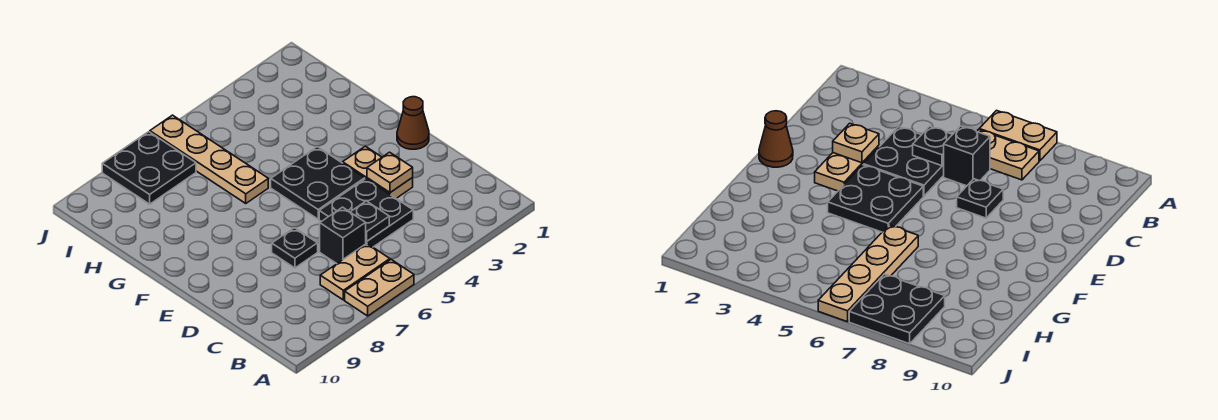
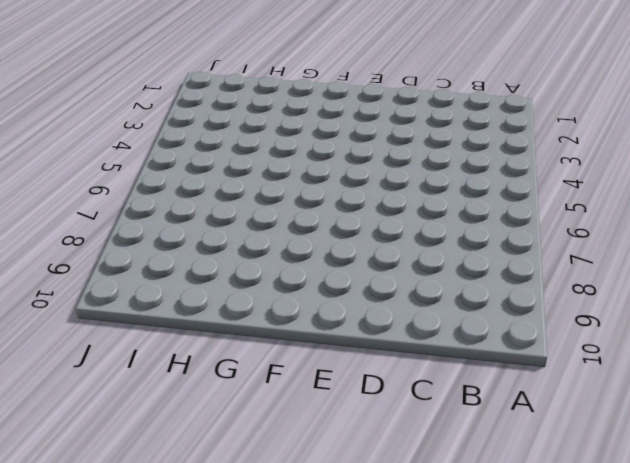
none -> tan 1x2 plate [345,260,414,316]
none -> tan 1x2 plate [320,243,390,300]
none -> black 2x2 plate [319,179,413,247]

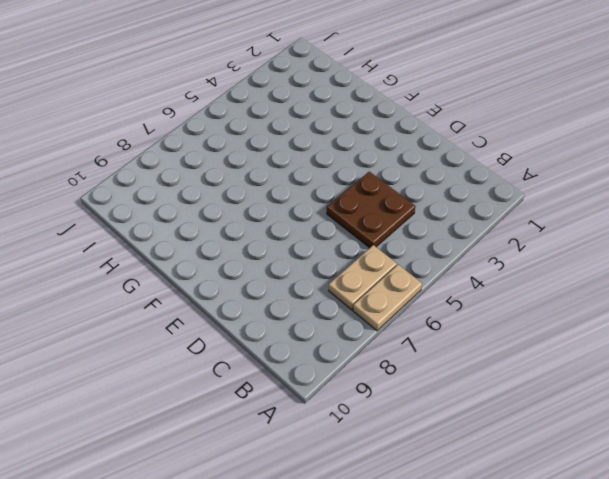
brown 2x2 plate [327,172,415,248] -> black 2x2 plate [319,179,413,247]
none -> black 1x1 brick [320,207,366,264]
none -> tan 1x2 plate [343,146,413,198]
none -> black 1x1 plate [272,228,318,268]

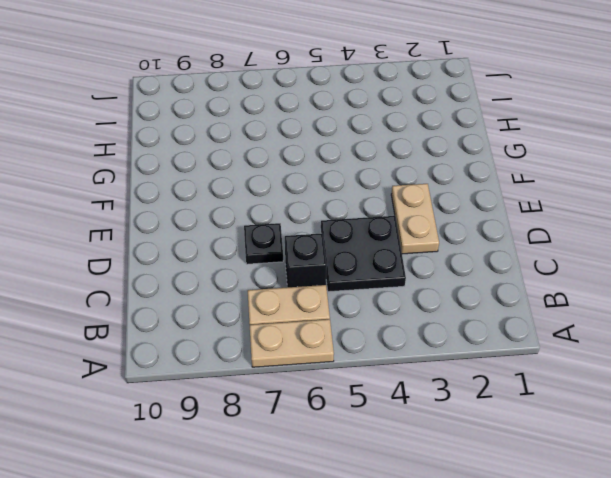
none -> brown 1x1 cone [397,97,429,149]
none -> black 2x2 plate [271,147,365,219]
none -> tan 1x4 plate [150,115,268,203]

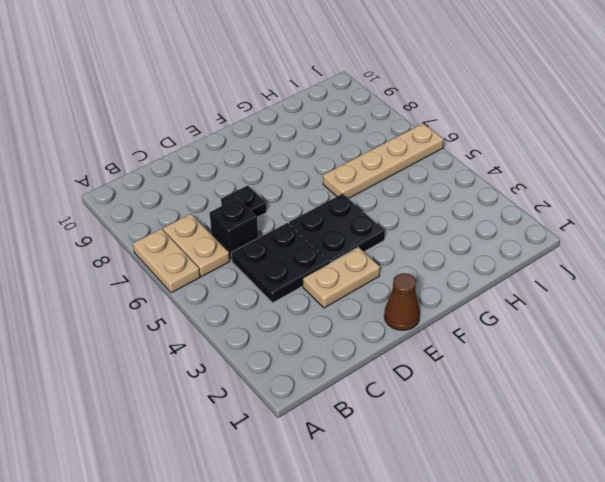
none -> black 2x2 plate [102,132,196,204]
none -> black 1x1 plate [351,201,389,241]
none -> tan 1x1 plate [367,152,413,193]

